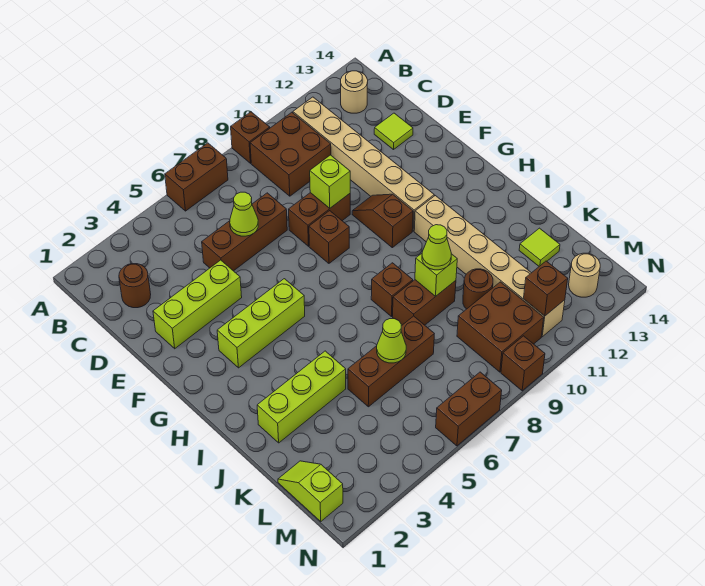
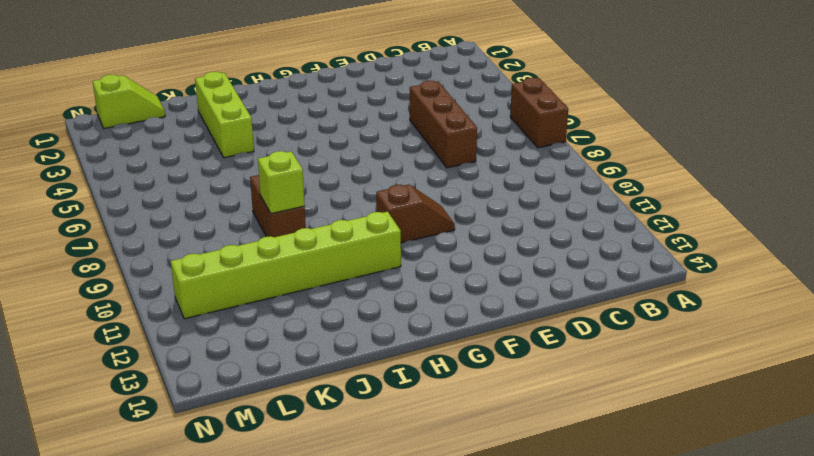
lime 1x6 brick [171,212,401,319] -> tan 1x6 brick [414,196,565,337]
none -> brown 1x1 brick [231,112,270,163]
none -> brown 2x2 brick [250,112,331,196]
none -> tan 1x6 brick [293,97,434,231]
none -> tan 1x1 round brick [341,71,368,113]

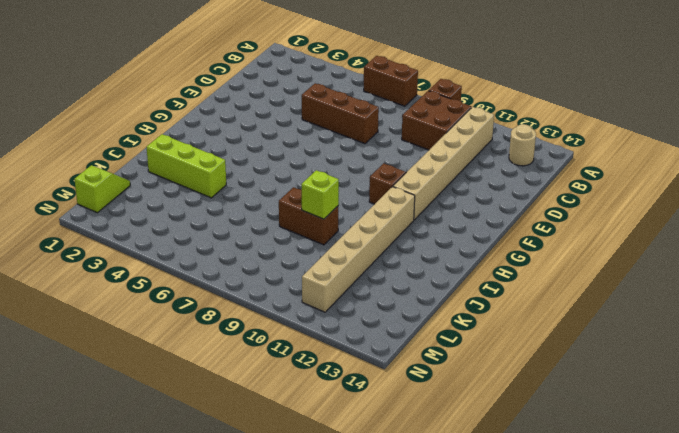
none -> brown 1x1 round brick [119,264,151,308]
none -> lime 1x1 tile [374,113,413,150]
none -> lime 1x3 brick [153,260,242,349]
none -> brown 1x2 brick [289,193,350,246]

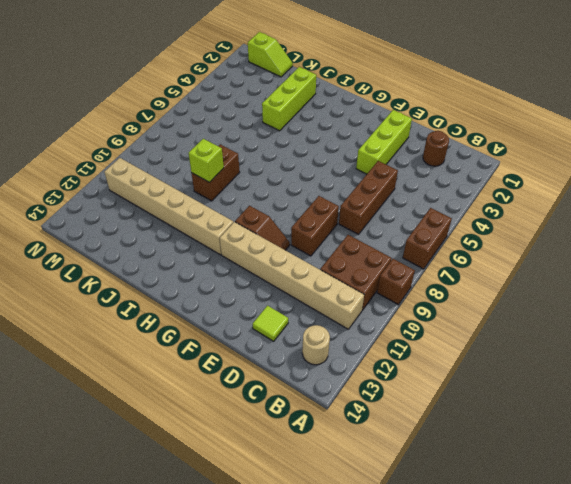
none -> brown 1x1 brick [309,211,349,263]
none -> lime 1x3 brick [217,279,305,368]
none -> brown 1x1 brick [371,263,413,317]
none -> brown 1x3 brick [348,316,434,407]

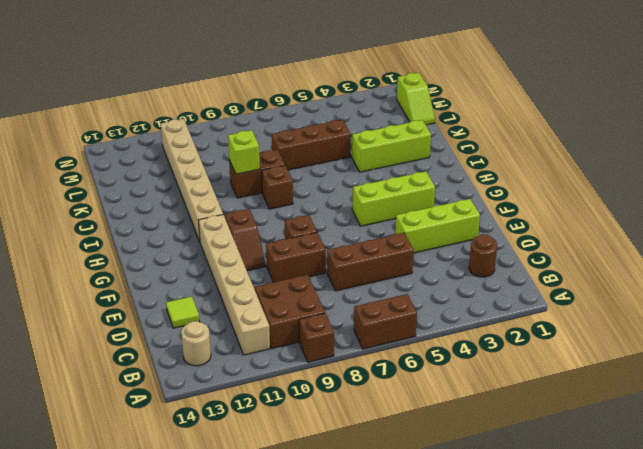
none -> brown 1x1 round brick [463,269,493,309]
none -> lime 1x1 tile [519,228,560,266]
none -> brown 2x2 brick [457,282,544,372]
none -> tan 1x1 round brick [569,253,600,297]

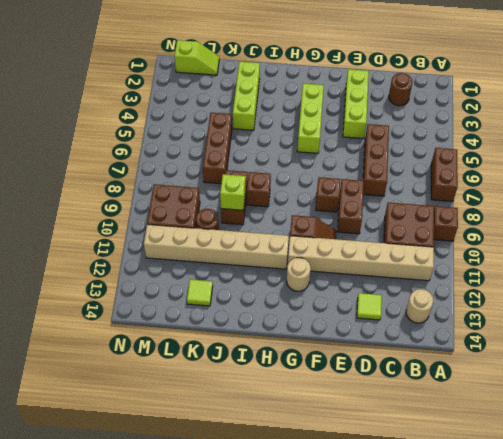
tan 1x1 round brick [287,258,311,291] -> tan 1x1 round brick moved to [569,253,600,297]
none -> brown 1x2 brick [436,372,502,446]
none -> brown 1x1 brick [501,336,545,391]
none -> lime 1x1 cone [230,192,258,236]
none -> lime 1x1 brick [310,155,350,208]

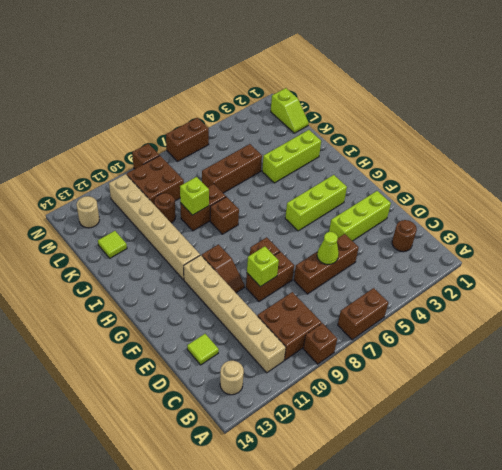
none -> lime 1x1 cone [377,319,406,363]
none -> brown 1x1 brick [524,261,568,316]
none -> lime 1x1 cone [422,225,451,270]

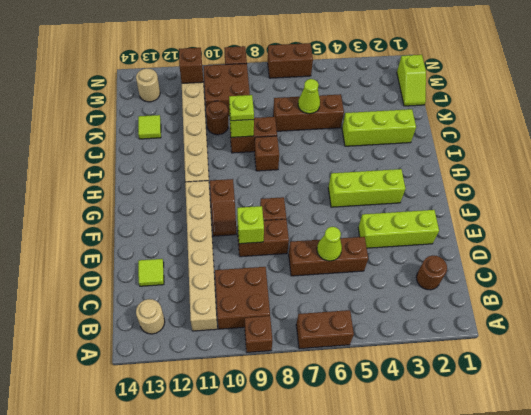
lime 1x1 plate [229,95,254,121] -> lime 1x1 cone [422,225,451,270]

